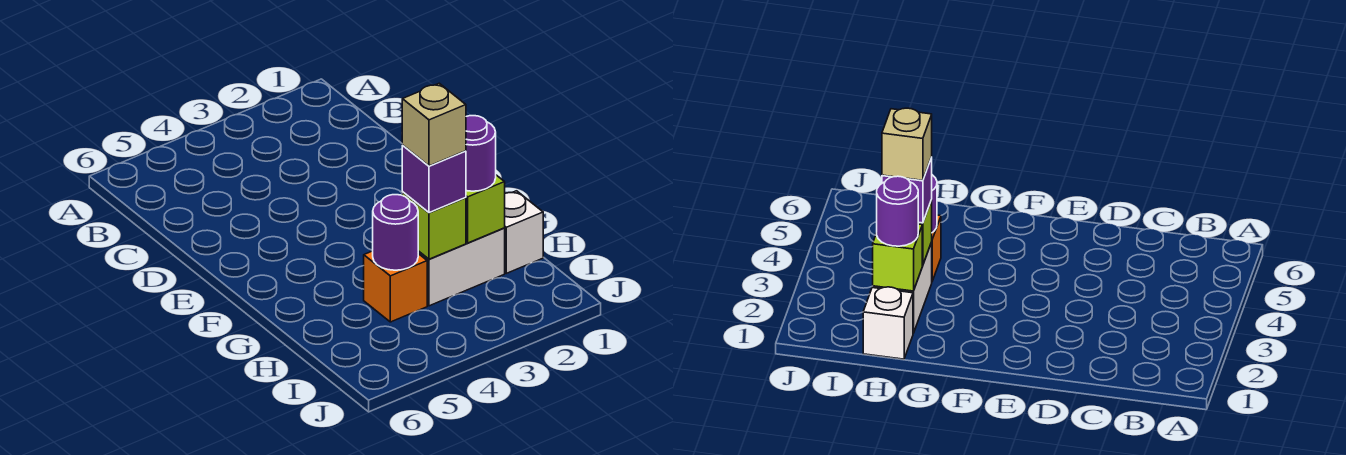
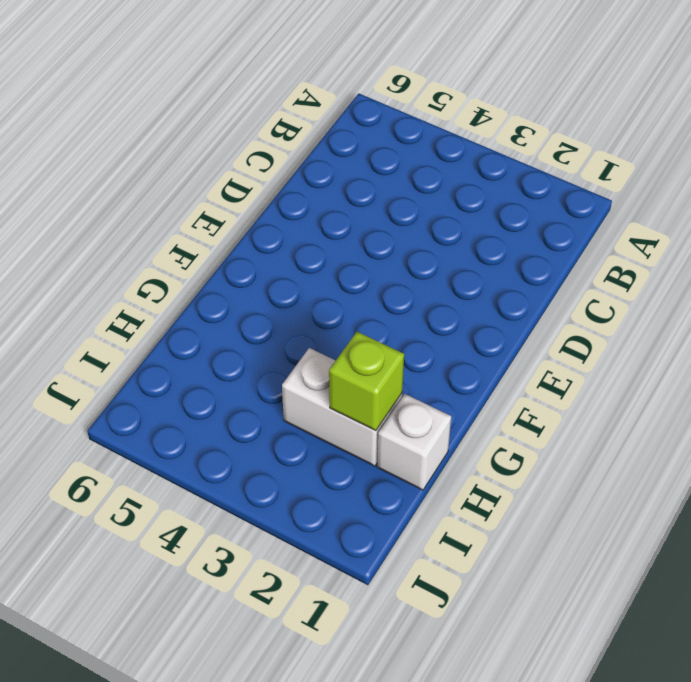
none -> orange 1x1 brick [364,251,427,322]
none -> lime 1x1 brick [402,192,466,259]

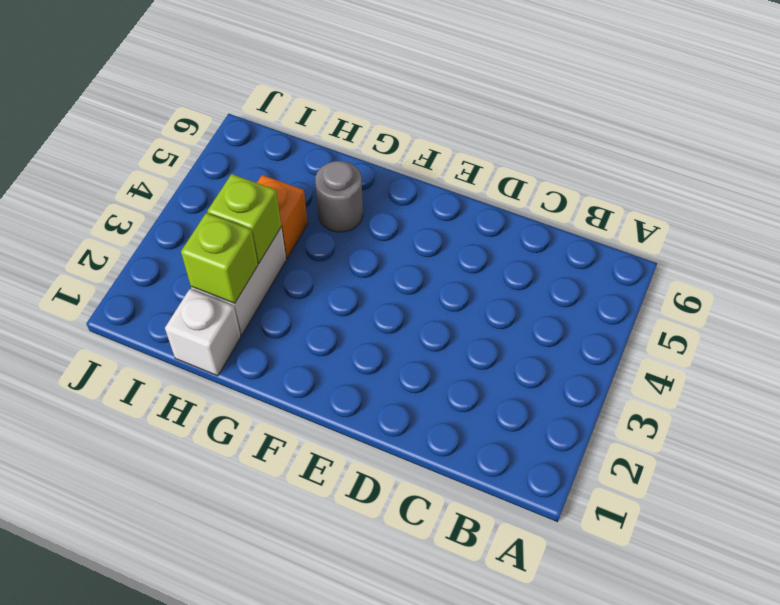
grey 1x1 round brick [315,161,363,232] -> none
none -> purple 1x1 round brick [373,195,418,270]
none -> purple 1x1 round brick [466,116,496,191]

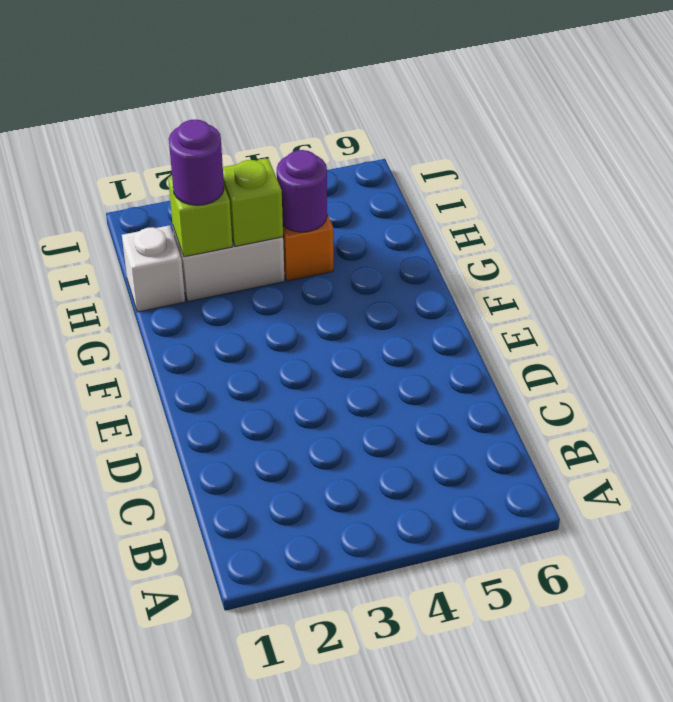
none -> purple 1x1 brick [402,146,466,213]
none -> tan 1x1 brick [402,83,466,166]

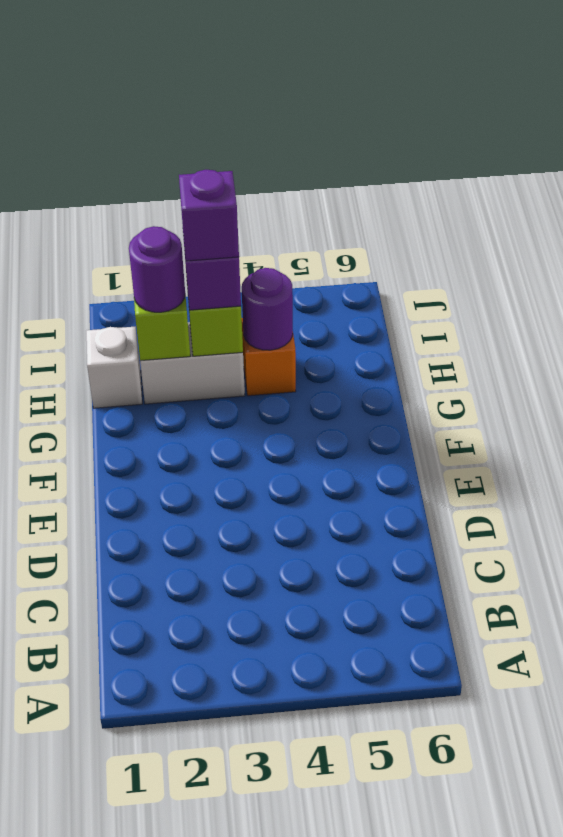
purple 1x1 brick [179,170,239,261] -> tan 1x1 brick [402,83,466,166]

